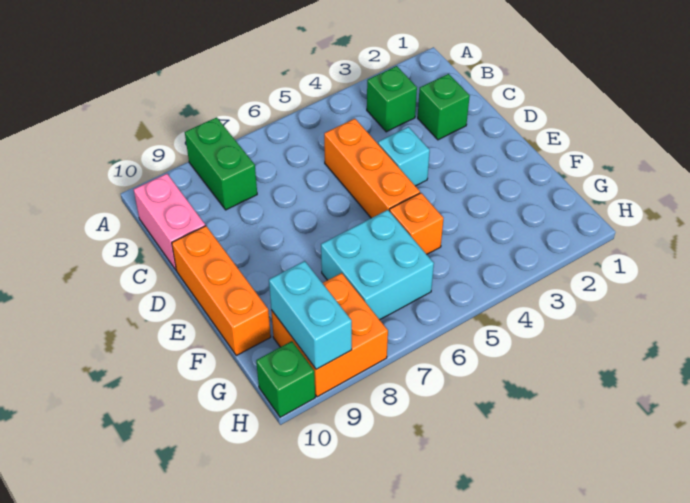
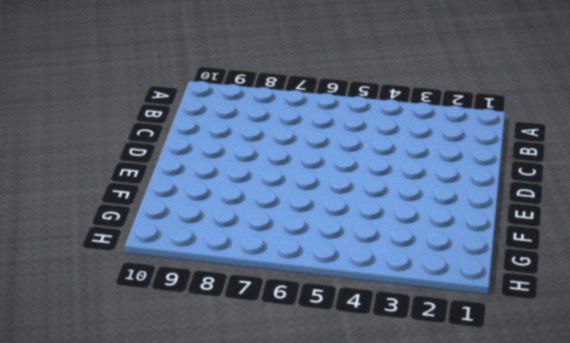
none -> green 1x2 brick [185,117,257,210]
none -> green 1x1 brick [367,66,417,132]
none -> pink 1x2 brick [134,174,205,270]

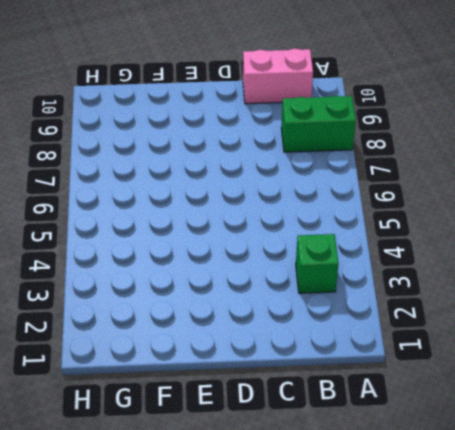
none -> green 1x1 brick [418,74,470,140]
none -> orange 1x3 brick [324,119,420,218]
none -> cyan 1x1 brick [378,127,430,186]

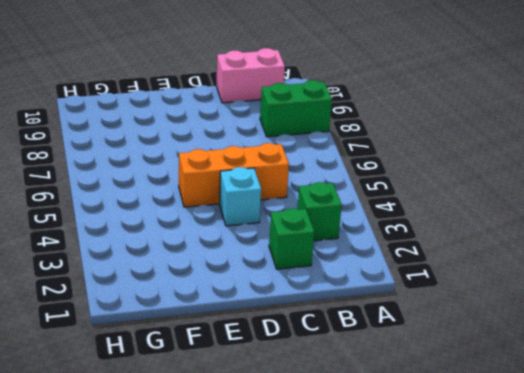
none -> orange 1x3 brick [172,226,271,356]
none -> orange 1x1 brick [390,193,444,254]
none -> cyan 2x2 brick [321,210,434,320]

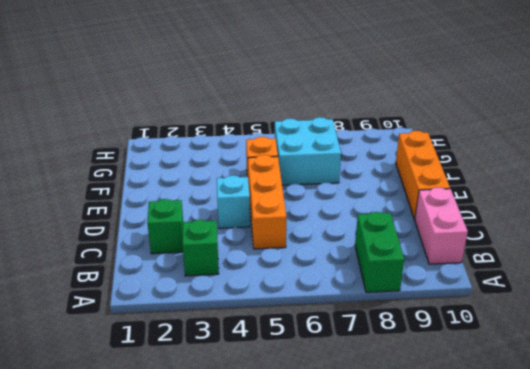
none -> orange 2x2 brick [271,273,388,397]
none -> green 1x1 brick [256,341,315,417]
none -> cyan 1x2 brick [269,261,352,369]

